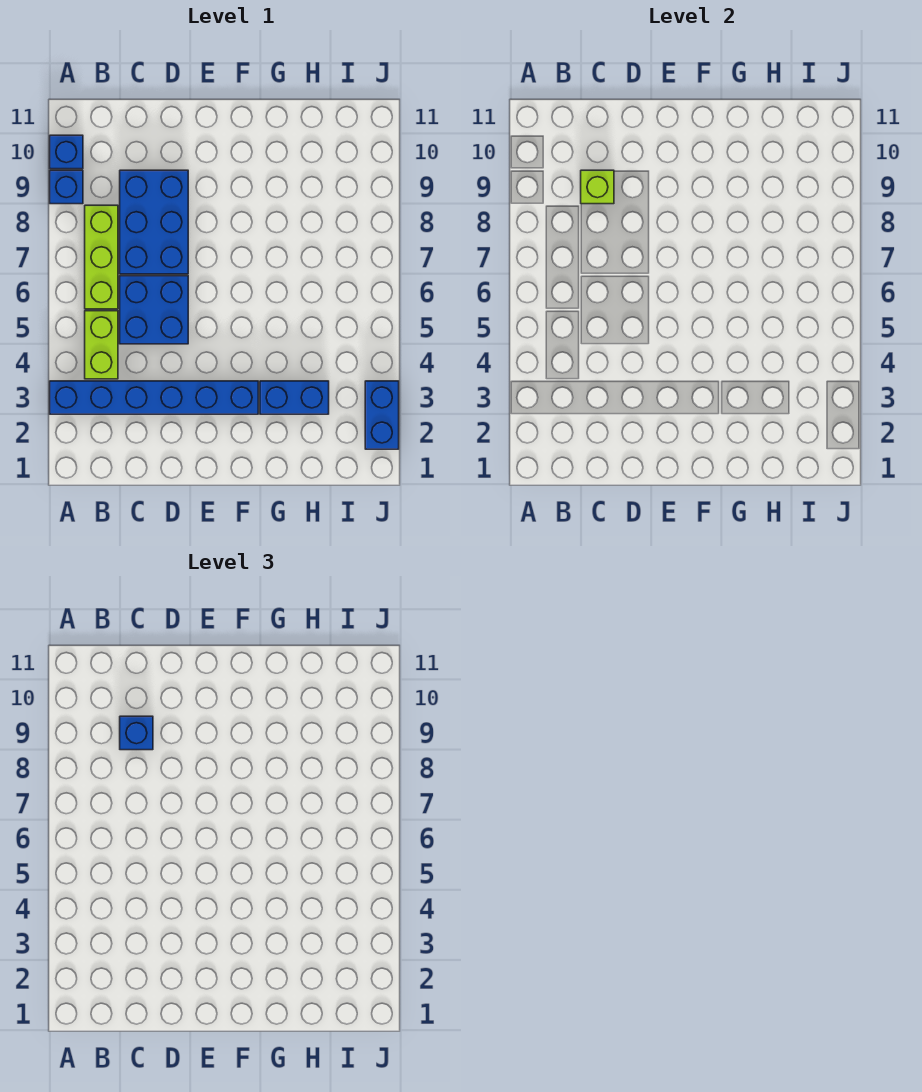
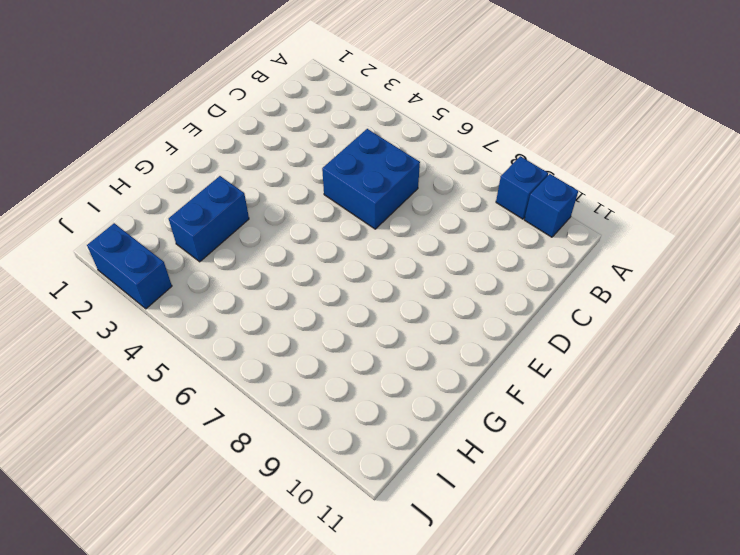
none -> blue 1x6 brick [50,381,258,414]
none -> lime 1x2 brick [85,311,118,379]

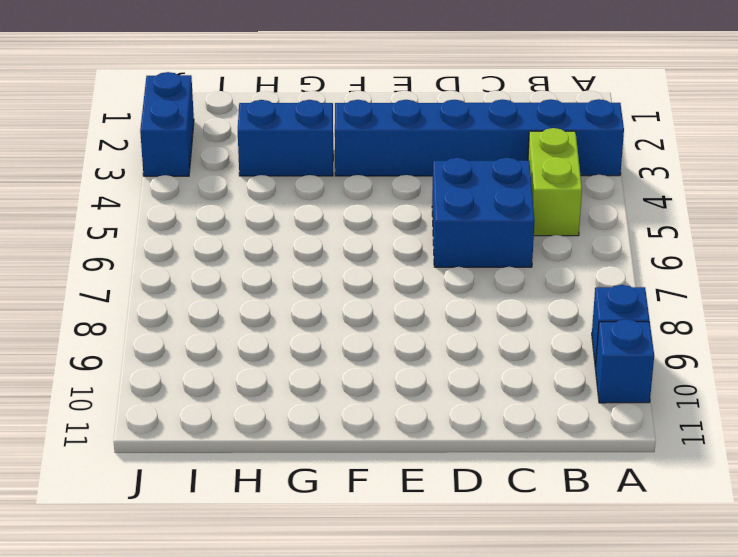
none -> lime 1x3 brick [85,205,118,309]
none -> blue 2x3 brick [120,170,188,274]

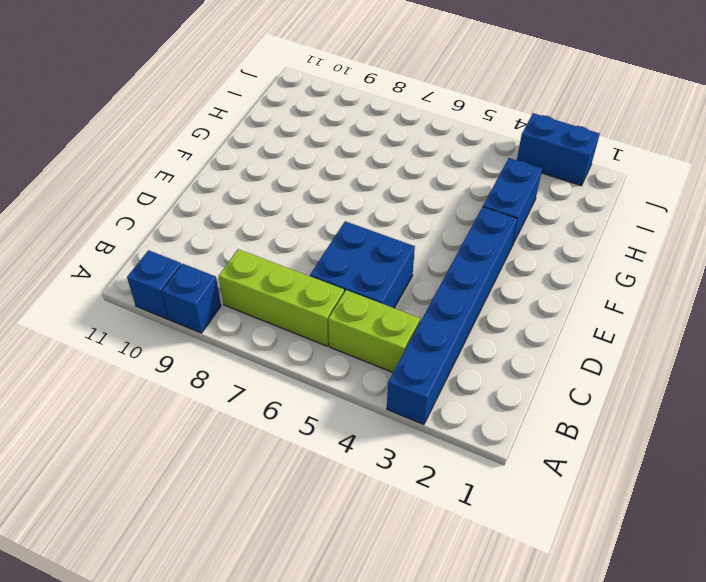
none -> blue 2x3 brick [120,170,188,274]
none -> lime 1x1 brick [581,170,614,204]

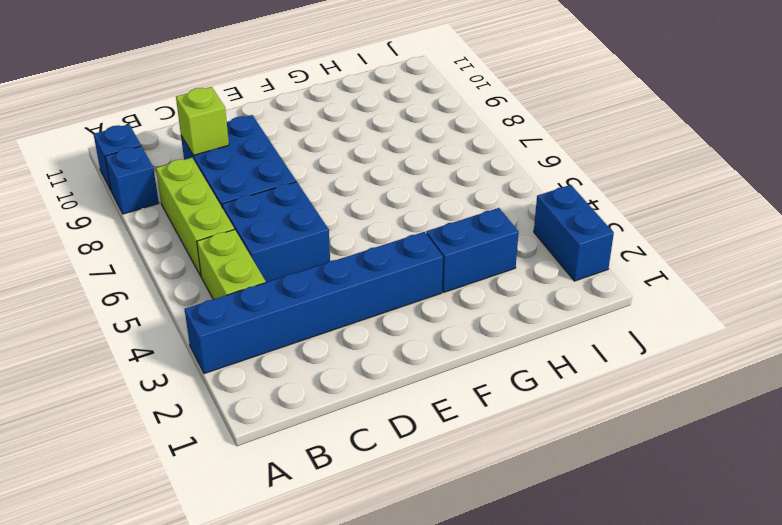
none -> blue 1x1 brick [120,716,153,750]

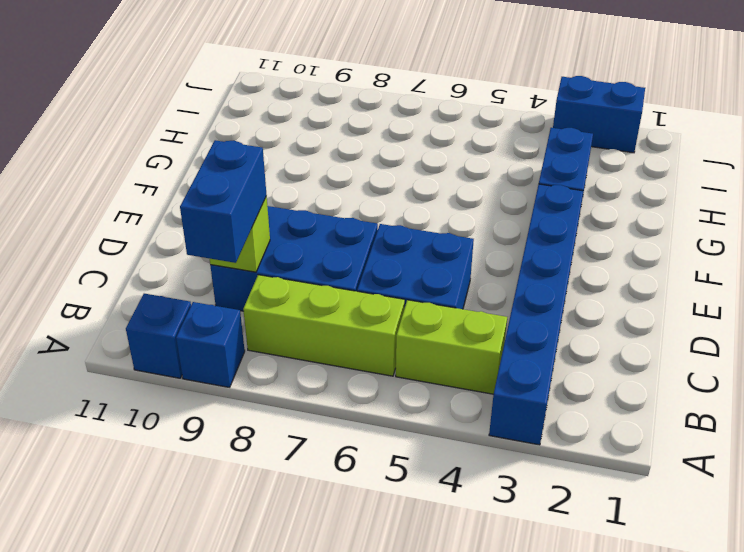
blue 1x2 brick [180,140,266,263] -> blue 1x1 brick [120,716,153,750]

